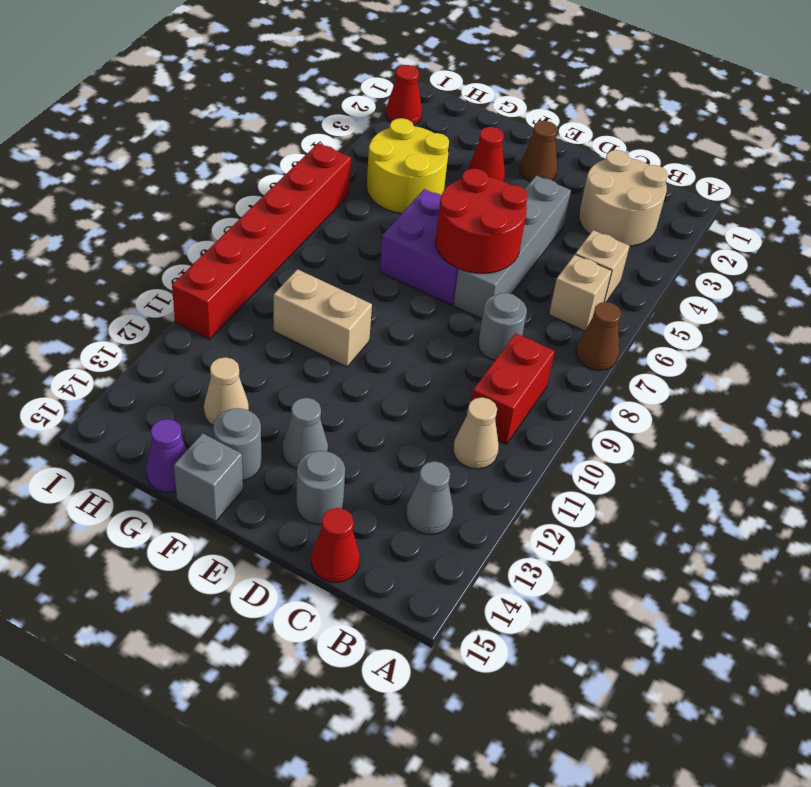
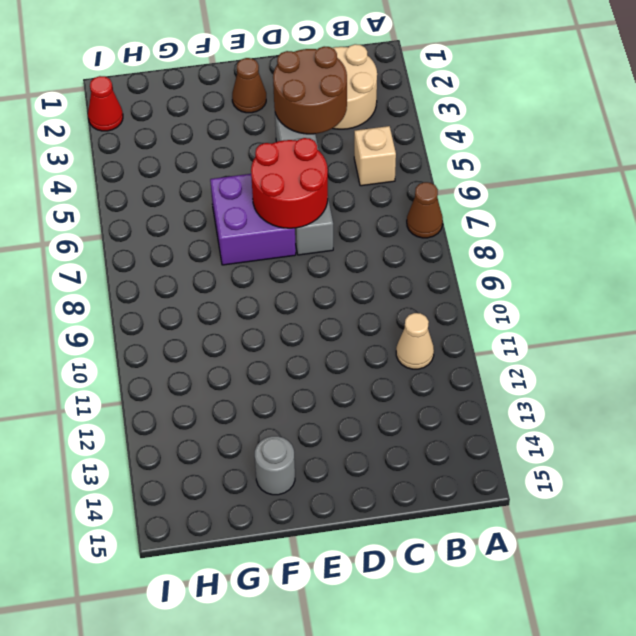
brown 2x2 round brick [273,47,347,134] -> none
none -> tan 1x1 brick [549,255,612,331]
none -> red 1x2 brick [472,333,555,444]
none -> grey 1x1 cone [406,461,453,535]

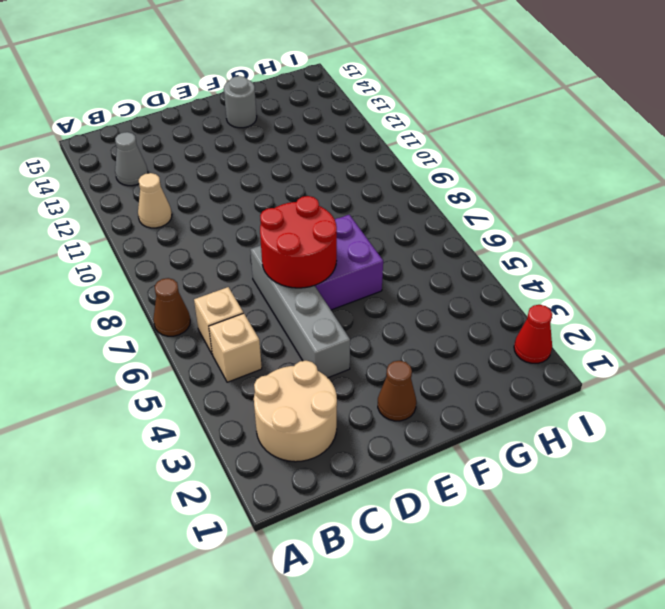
none -> red 1x2 brick [472,333,555,444]
none -> grey 1x1 round brick [478,293,527,360]
none -> red 1x1 cone [311,508,360,582]

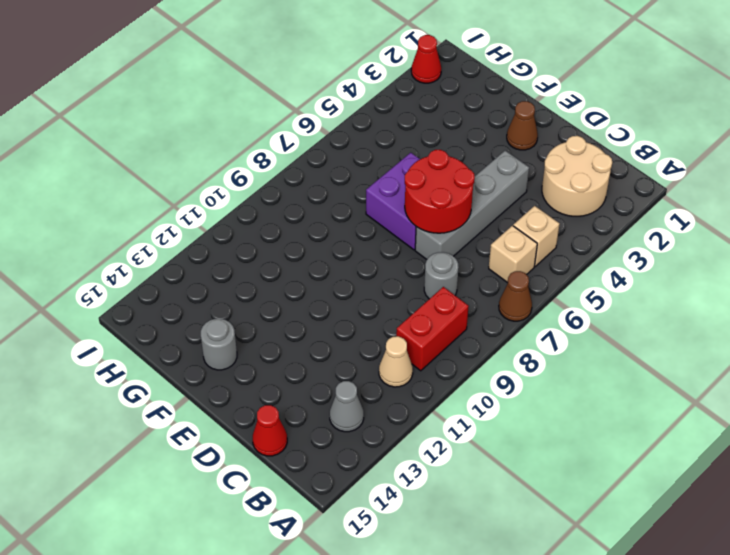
none -> grey 1x1 round brick [296,451,345,524]
none -> grey 1x1 cone [282,398,328,468]
none -> red 1x1 cone [468,127,505,181]

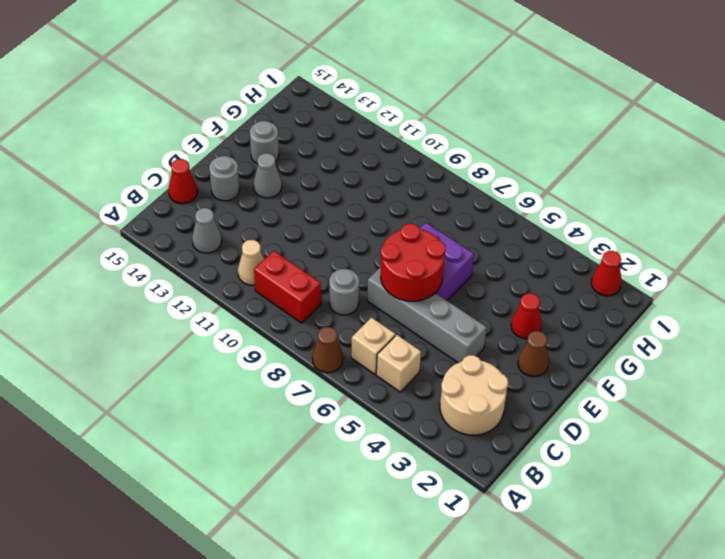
none -> tan 1x2 brick [274,269,372,367]
none -> grey 1x1 brick [174,433,243,521]
none -> yellow 2x2 round brick [367,118,449,213]

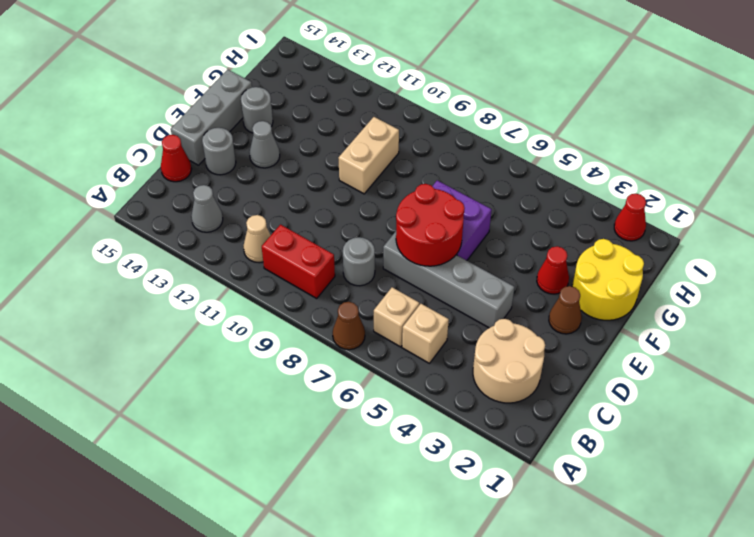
grey 1x3 brick [171,70,252,165] -> grey 1x1 brick [174,433,243,521]
yellow 2x2 round brick [572,239,644,320] -> yellow 2x2 round brick moved to [367,118,449,213]
none -> tan 1x1 cone [204,357,249,426]
none -> purple 1x1 cone [146,419,187,492]
none -> red 1x6 brick [172,143,351,339]

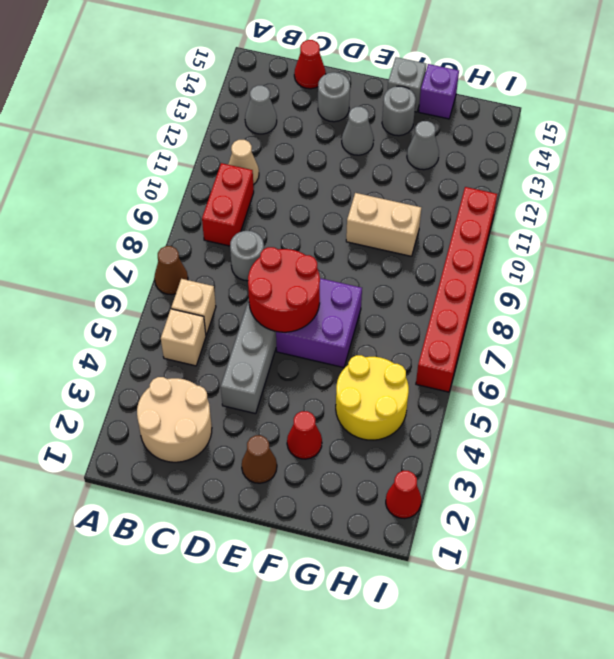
grey 1x1 cone [407,121,439,170] -> tan 1x1 cone [204,357,249,426]
purple 1x1 brick [419,64,459,119] -> purple 1x1 cone [146,419,187,492]

